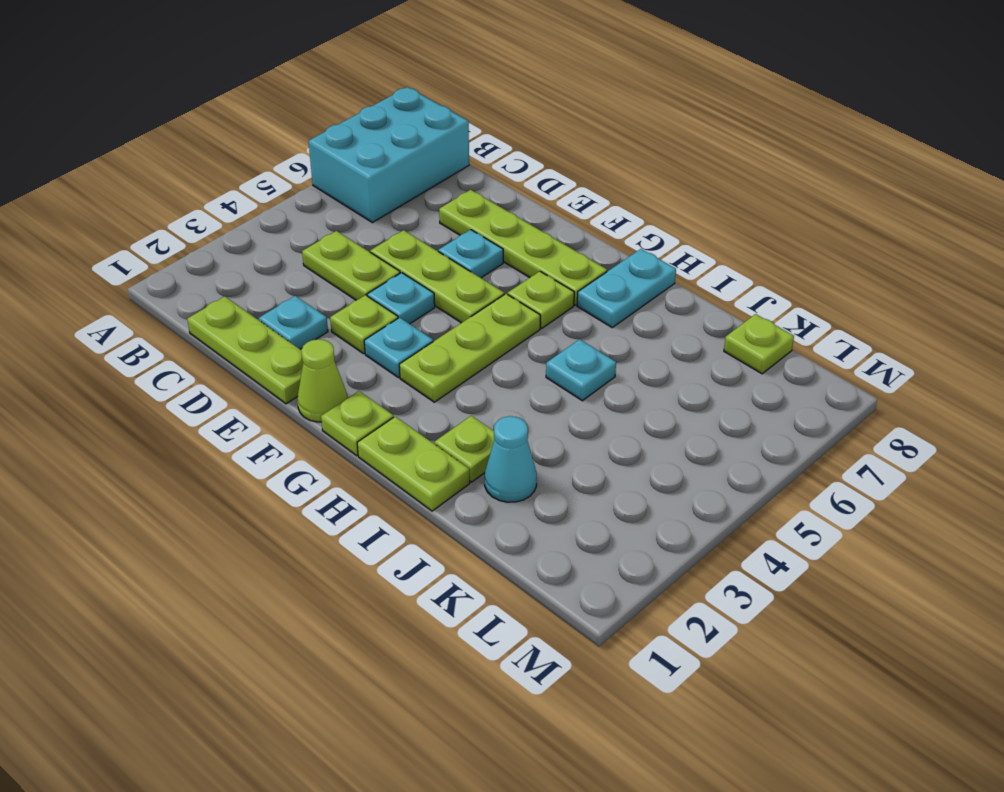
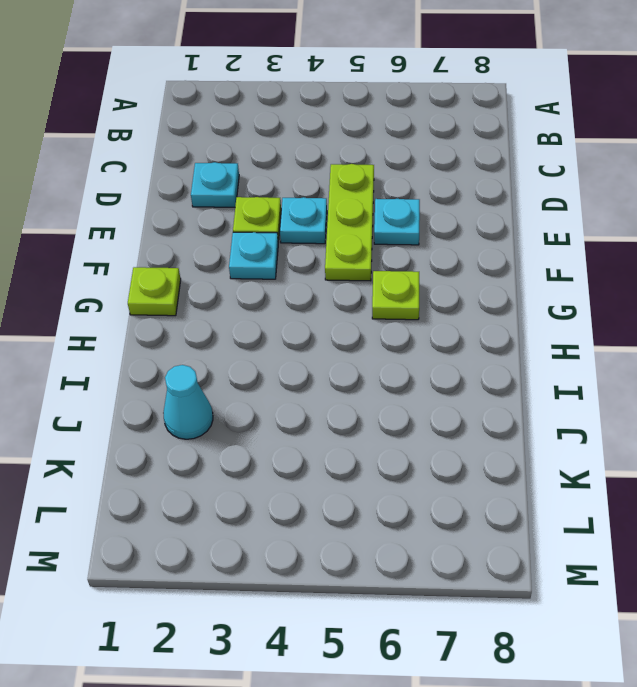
none -> cyan 2x3 brick [309,87,469,223]
none -> lime 1x3 plate [187,297,303,404]
none -> lime 1x2 plate [302,231,400,300]

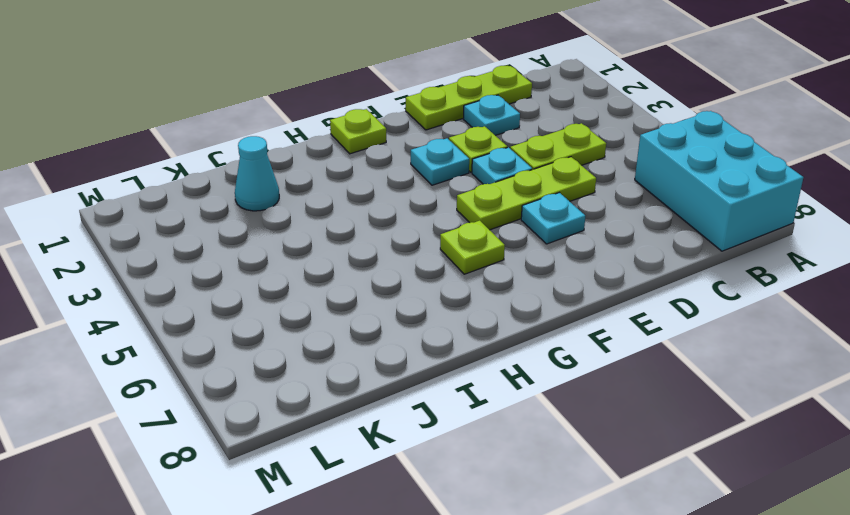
none -> lime 1x4 plate [439,190,607,305]
none -> lime 1x1 cone [297,339,348,422]
none -> lime 1x3 plate [399,294,540,402]

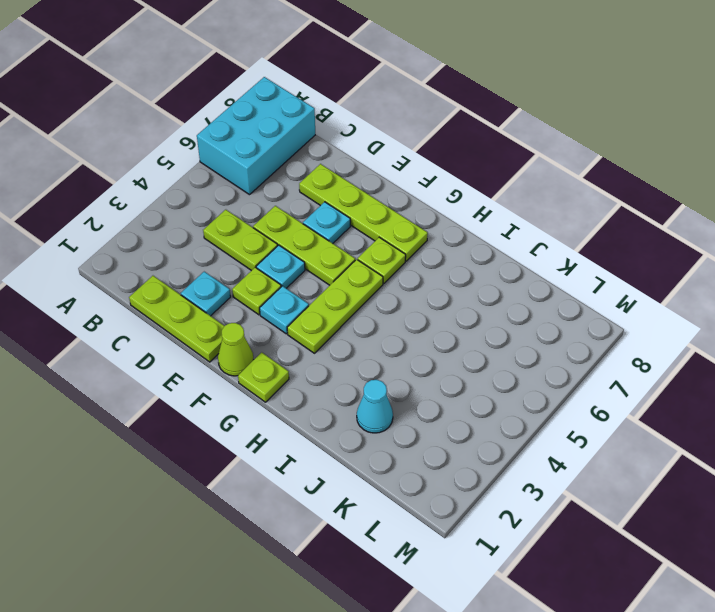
none -> lime 1x2 plate [357,417,470,511]
none -> cyan 1x2 plate [577,249,676,327]
none -> lime 1x1 plate [435,416,494,482]

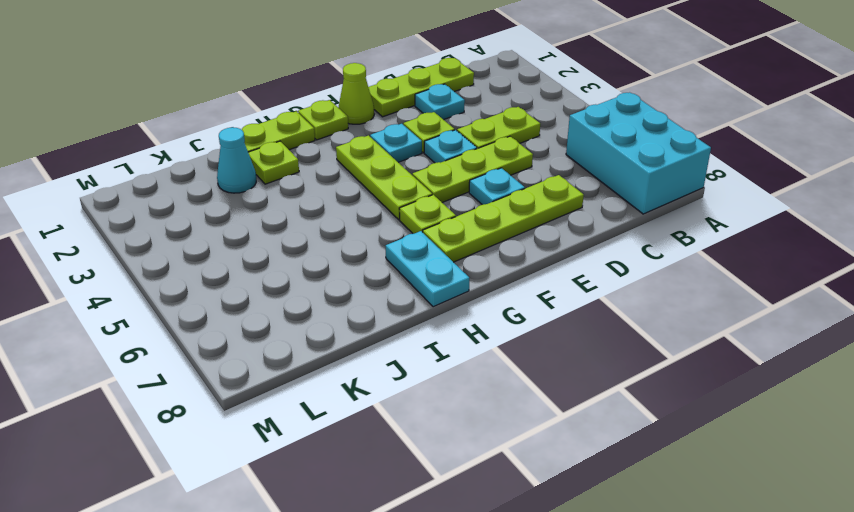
none -> cyan 1x1 plate [546,339,616,401]
none -> lime 1x1 plate [724,314,794,374]

